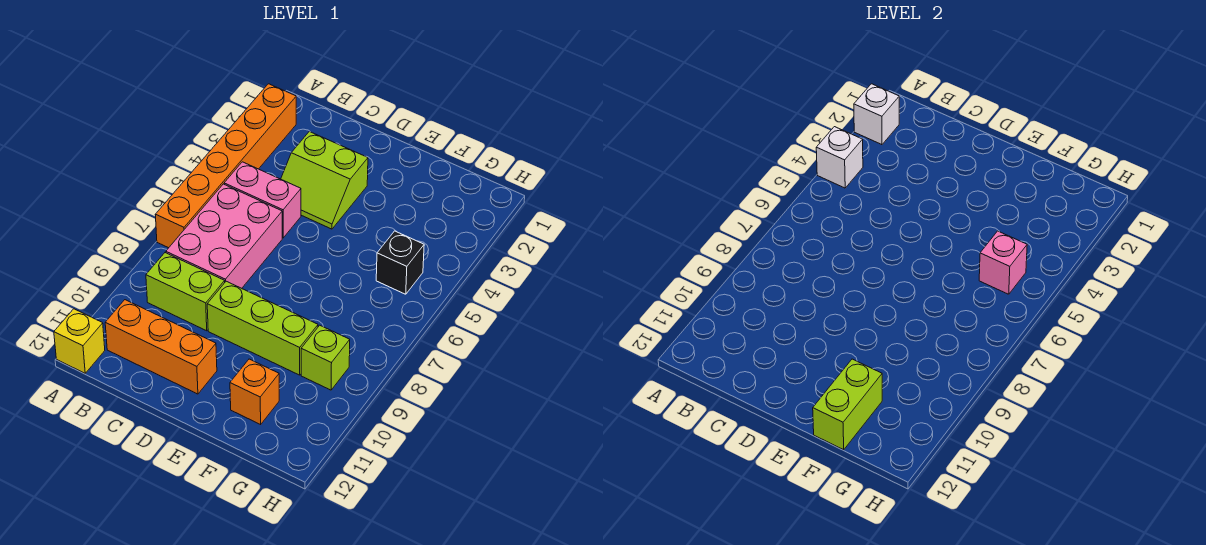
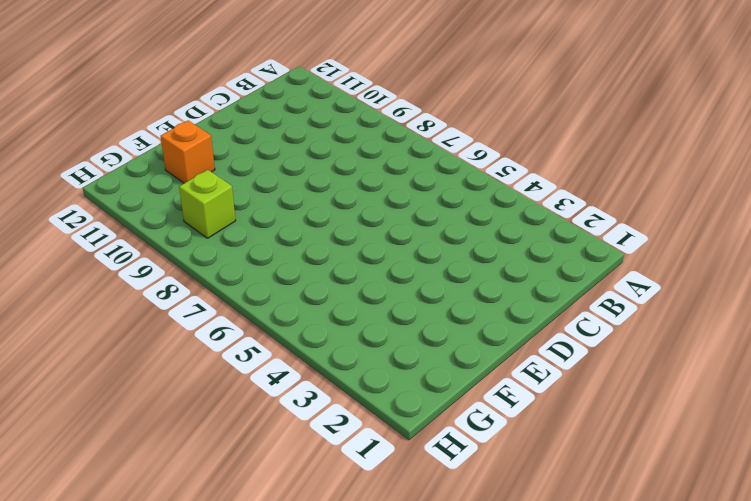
none -> orange 1x6 brick [155,84,296,248]
none -> yellow 1x1 brick [54,309,105,373]
none -> pink 1x2 brick [224,162,301,238]

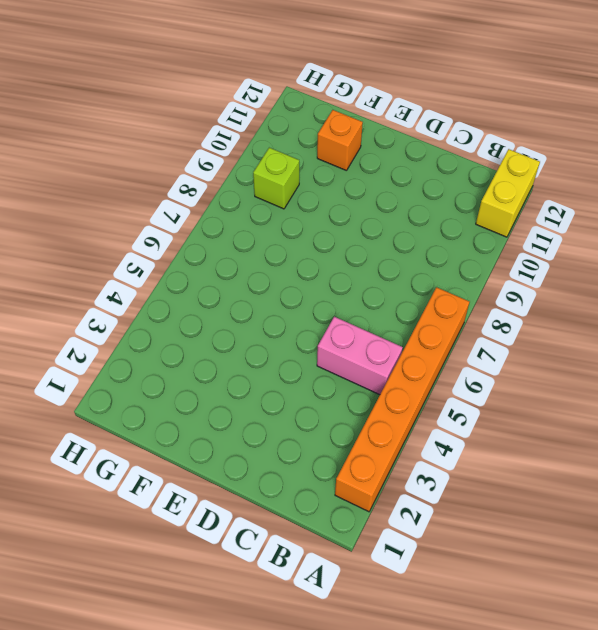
yellow 1x2 brick [476,149,540,237] -> yellow 1x1 brick [54,309,105,373]
none -> pink 2x3 brick [166,184,282,288]
none -> lime 1x2 brick [146,253,225,331]
none -> orange 1x3 brick [105,300,217,394]

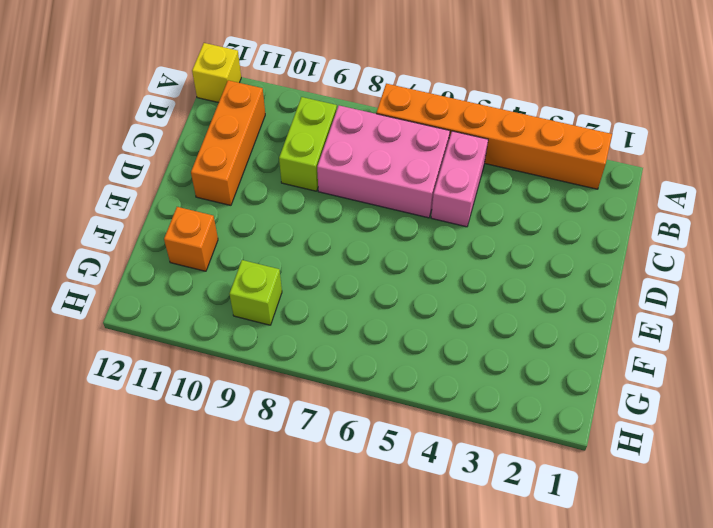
none -> lime 2x2 slope [281,131,368,229]
none -> lime 1x3 brick [207,281,318,375]
none -> black 1x1 brick [376,231,424,294]

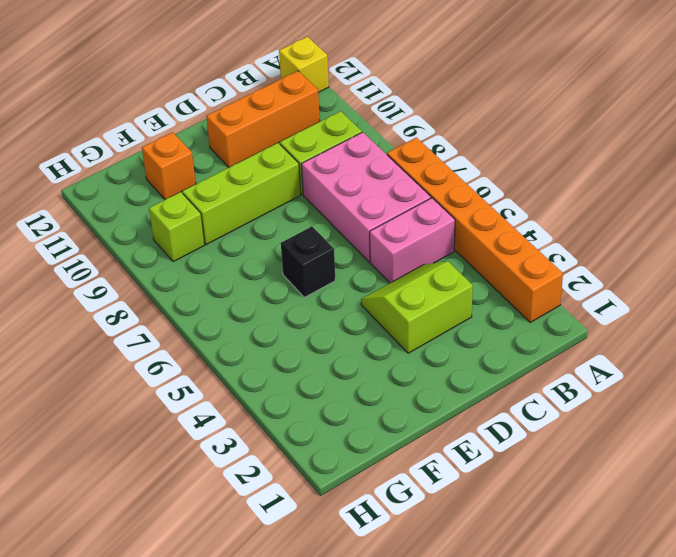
black 1x1 brick [281,227,335,297] -> black 1x1 brick moved to [376,231,424,294]
none -> white 1x1 brick [854,84,899,145]
none -> white 1x1 brick [816,127,863,188]
none -> lime 1x2 brick [813,359,882,450]

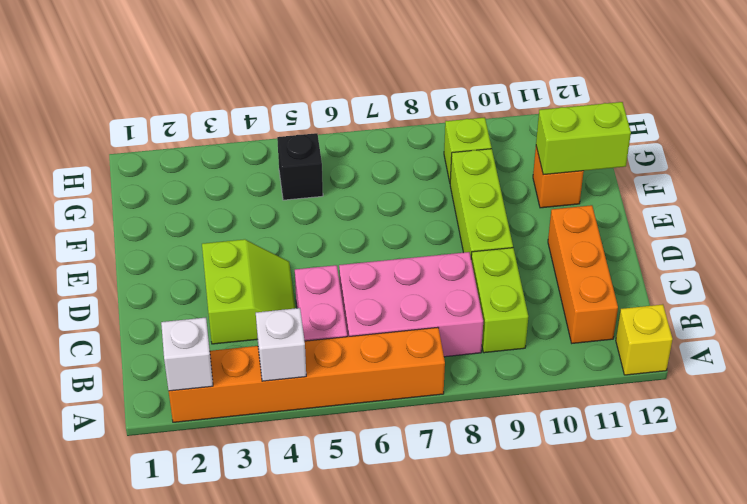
none -> pink 1x1 brick [979,231,1027,294]

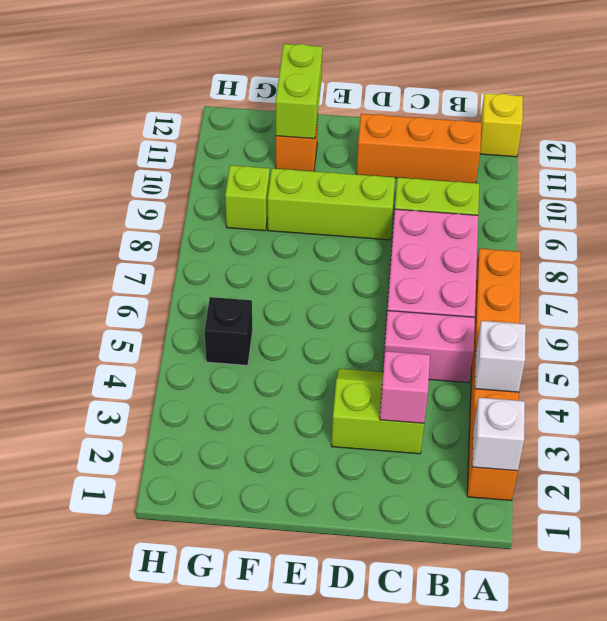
pink 1x1 brick [380,351,430,423] -> pink 1x1 brick moved to [979,231,1027,294]

